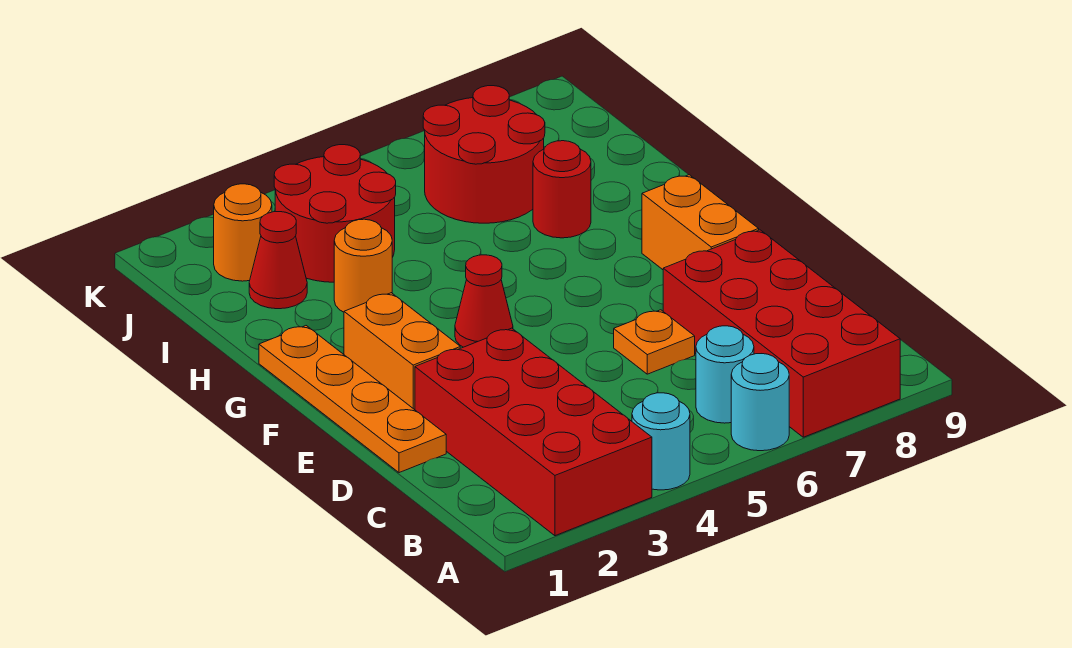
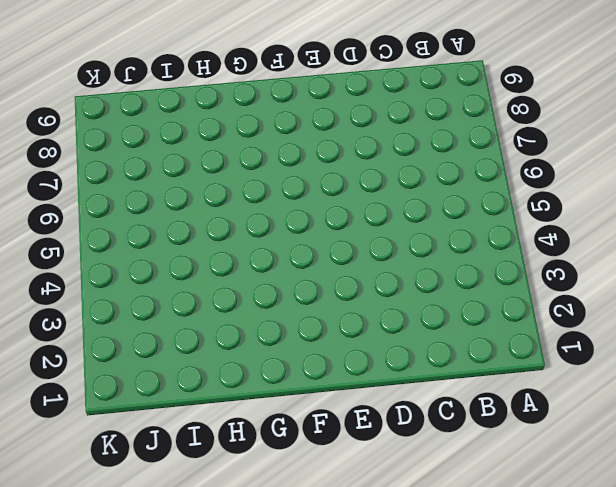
none -> red 2x4 brick [415,328,652,536]
none -> cyan 1x1 round brick [632,393,690,490]
none -> cyan 1x1 round brick [731,354,789,451]

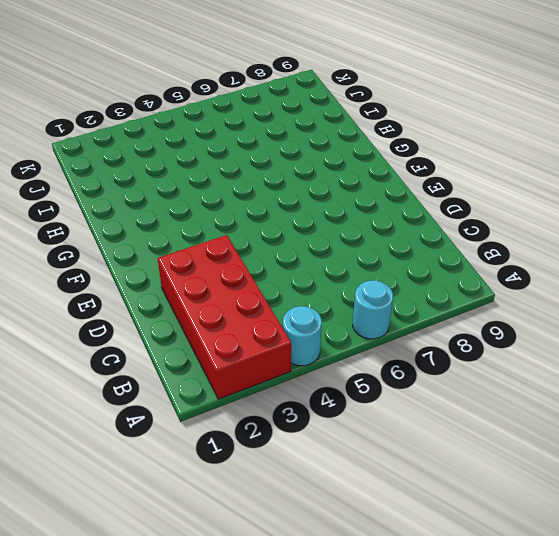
none -> red 2x4 brick [663,230,900,437]
none -> cyan 1x1 round brick [696,326,754,423]
none -> orange 1x4 plate [259,326,446,473]

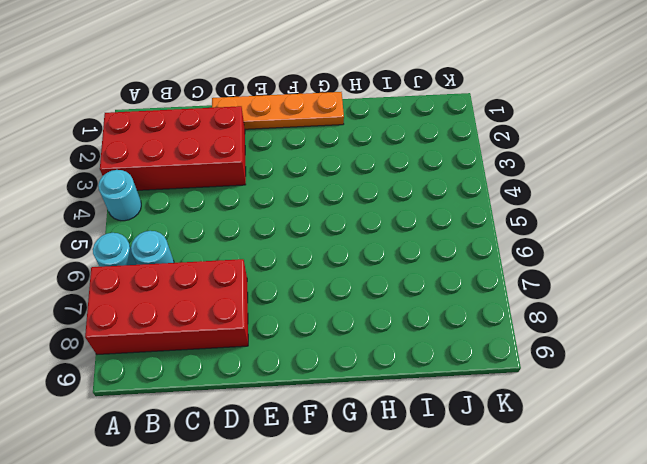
none -> orange 1x1 plate [614,310,695,374]
none -> orange 1x2 brick [344,293,460,410]
none -> orange 1x2 brick [642,175,759,270]

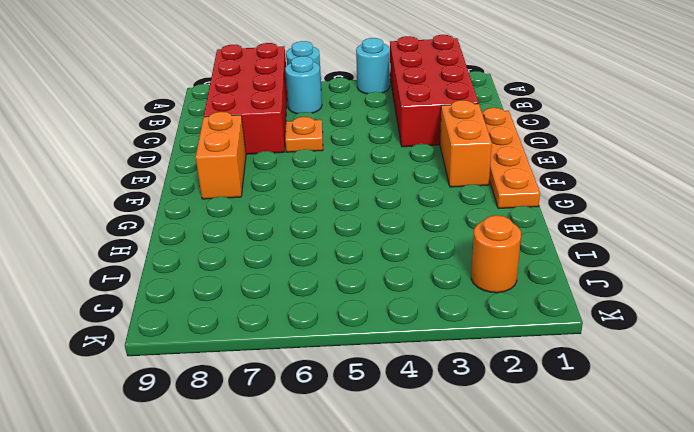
none -> red 1x1 cone [455,255,513,347]
none -> orange 1x1 round brick [334,219,392,312]
none -> red 1x1 round brick [533,141,591,238]

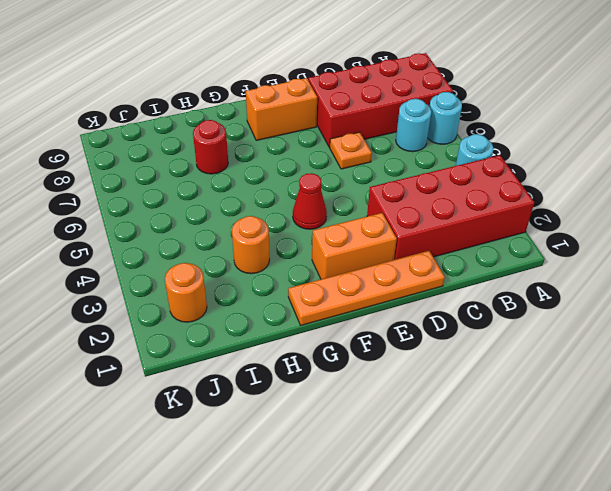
none -> red 1x1 cone [249,212,307,309]
none -> red 2x2 round brick [274,145,396,282]
none -> red 2x2 round brick [423,86,545,223]

